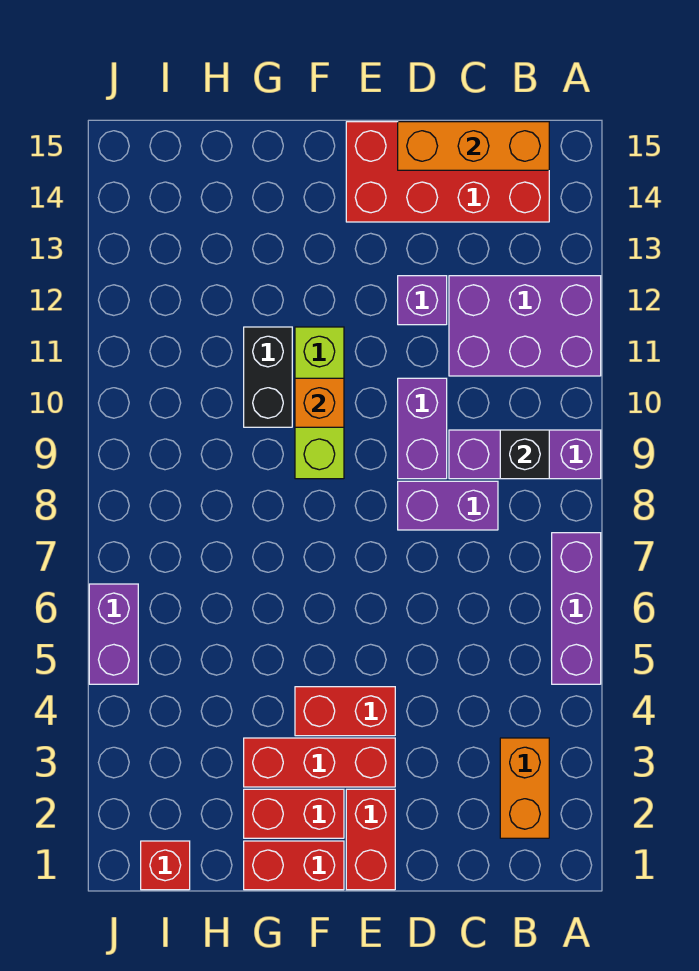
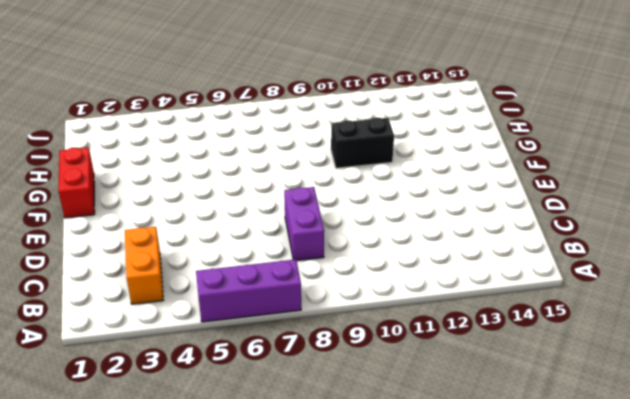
orange 1x2 brick [125,227,163,304] -> orange 1x2 brick turned to [500,738,549,838]
none -> purple 1x3 brick [449,430,601,479]
none -> purple 2x3 brick [449,276,601,376]
none -> red 2x4 brick [346,122,549,222]

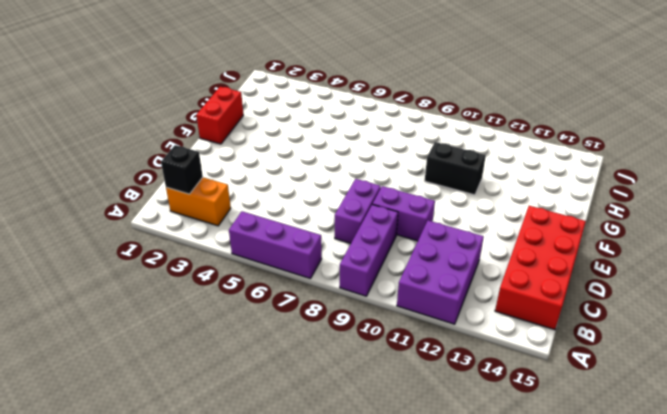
black 1x1 brick [161,145,203,194] -> black 1x1 brick moved to [500,430,549,479]
none -> purple 1x1 brick [398,276,447,325]
none -> red 1x2 brick [346,789,395,890]
none -> red 1x3 brick [244,738,395,787]

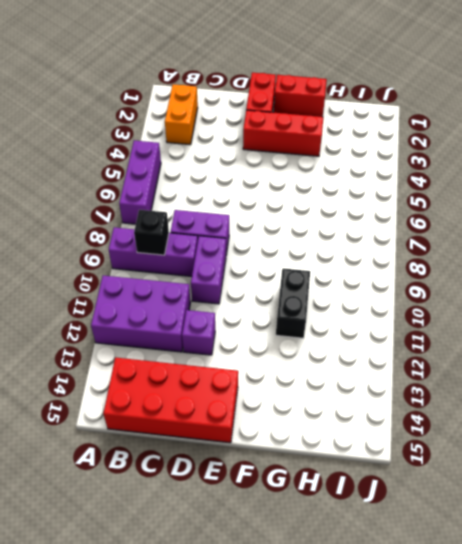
none -> red 1x2 brick [295,687,395,736]
none -> red 1x2 brick [244,789,344,838]
none -> lime 1x3 brick [295,327,344,479]

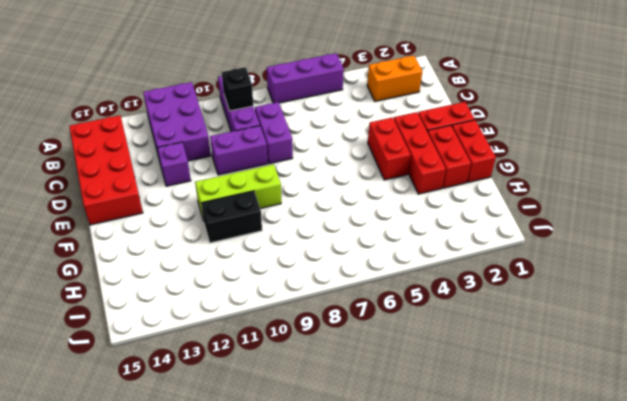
none -> red 1x1 brick [141,841,190,890]
none -> purple 1x2 brick [89,584,138,684]
none -> orange 1x3 brick [398,122,549,170]

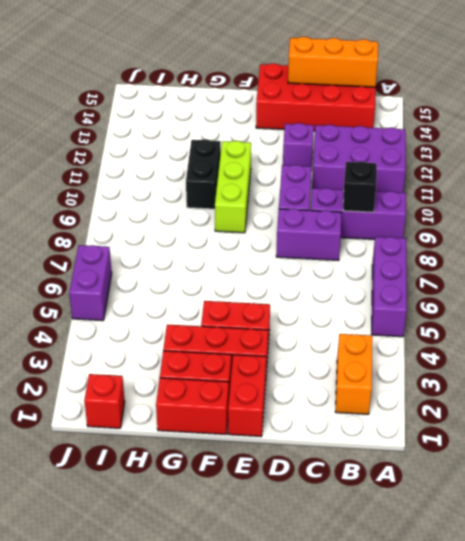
none -> orange 1x1 brick [295,378,344,427]

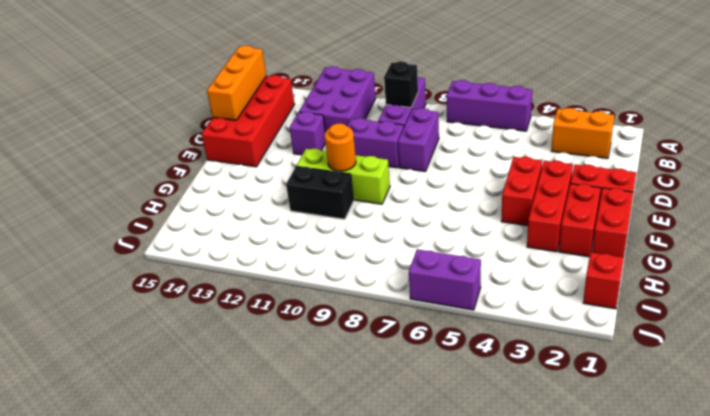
orange 1x1 round brick [325,123,356,171] -> orange 1x1 brick [295,378,344,427]

